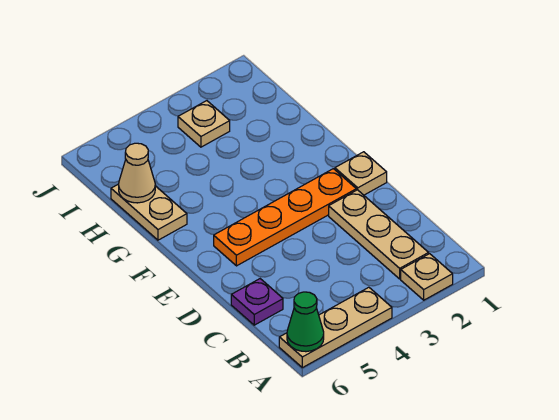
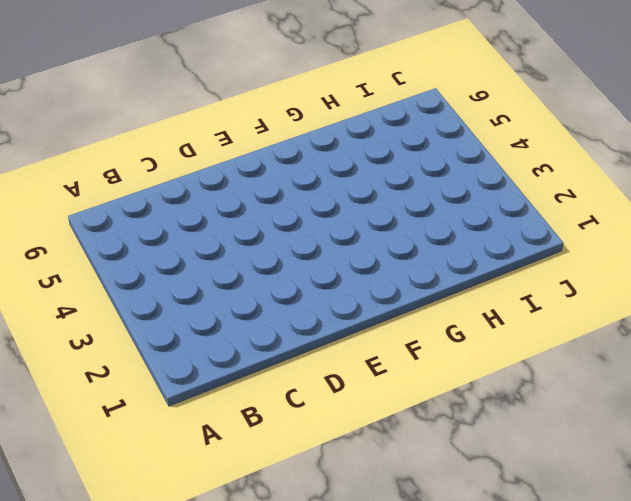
none -> tan 1x1 plate [401,254,453,300]
none -> tan 1x3 plate [279,287,392,368]

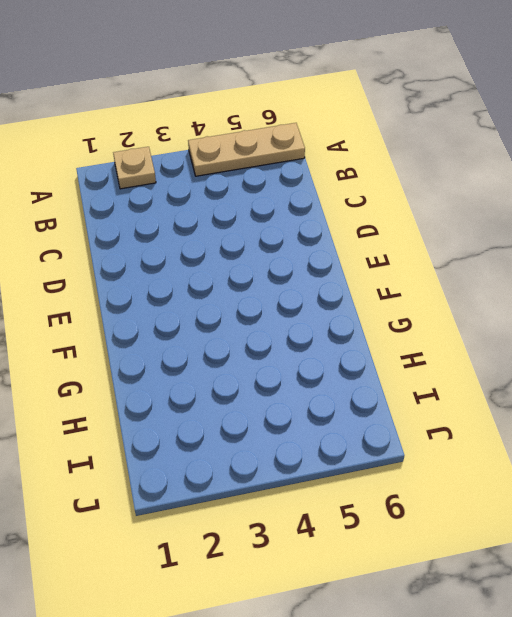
none -> tan 1x3 plate [329,190,429,279]
none -> purple 1x1 plate [231,279,283,325]

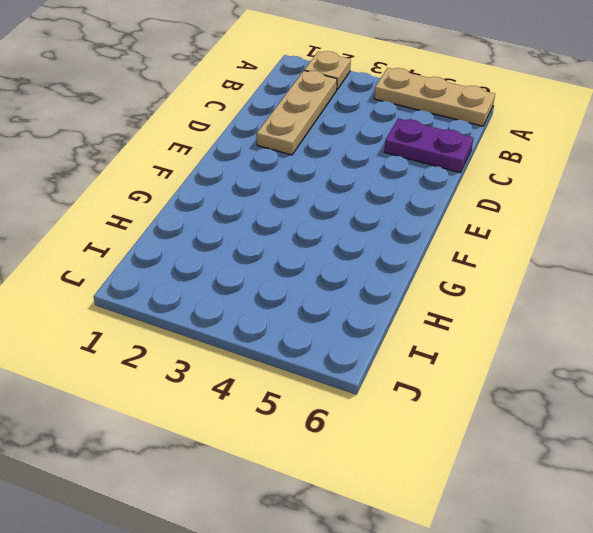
purple 1x2 plate [384,118,473,172] -> purple 1x1 plate [231,279,283,325]
none -> tan 1x1 plate [335,152,387,195]
none -> orange 1x4 plate [214,169,356,266]

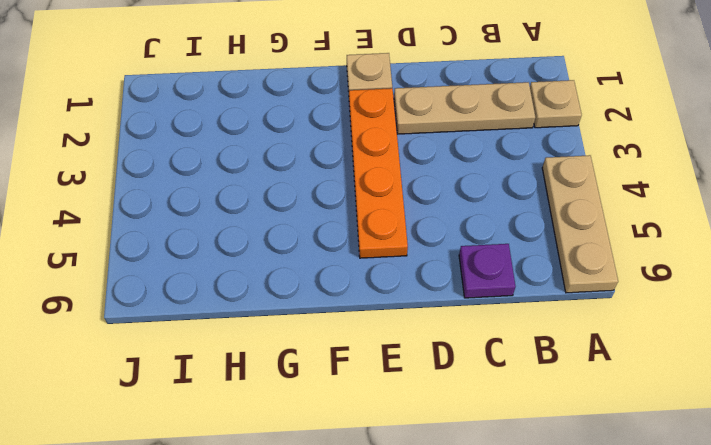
none -> tan 1x2 plate [111,184,187,240]
none -> tan 1x1 plate [178,101,230,147]

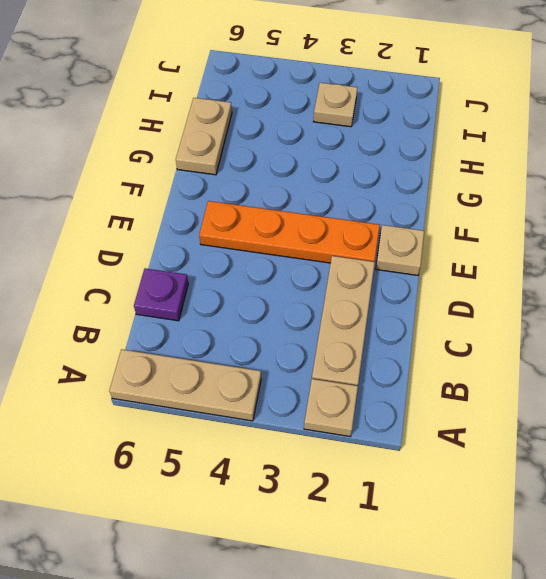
none -> green 1x1 cone [287,292,324,352]
none -> tan 1x1 cone [119,143,155,203]

